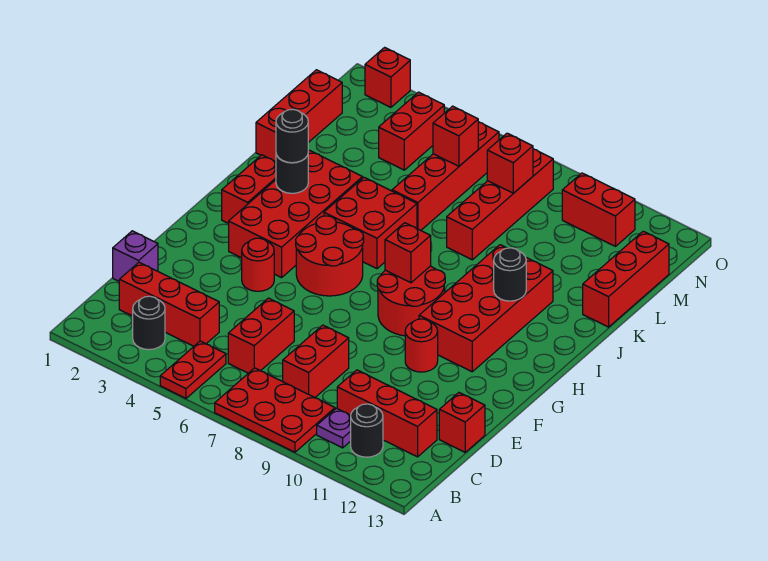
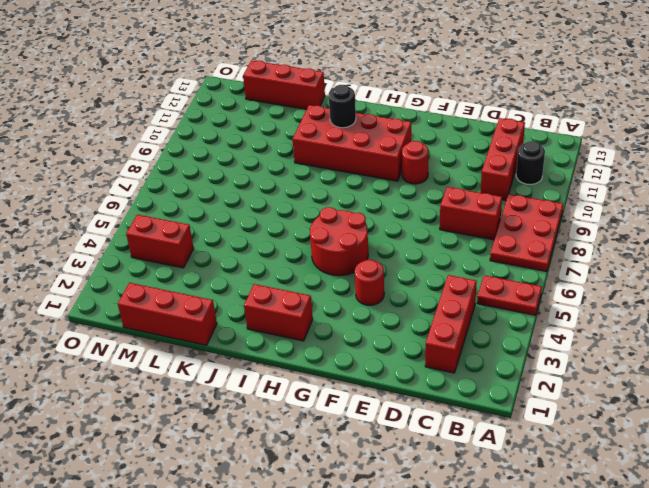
none -> black 1x1 round brick [133,296,165,350]
none -> purple 1x1 plate [317,408,351,448]
none -> red 1x2 brick [228,298,294,373]
none -> purple 1x1 brick [113,231,158,281]

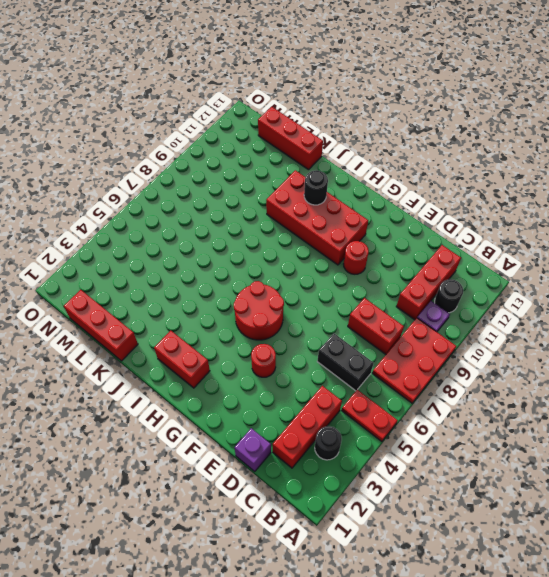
black 1x2 brick [317,333,373,391] -> red 1x2 brick [228,298,294,373]
none -> red 1x1 brick [439,393,485,452]
none -> red 2x4 brick [229,150,363,278]
none -> red 2x2 round brick [377,266,445,336]
none -> red 2x2 brick [324,178,417,269]

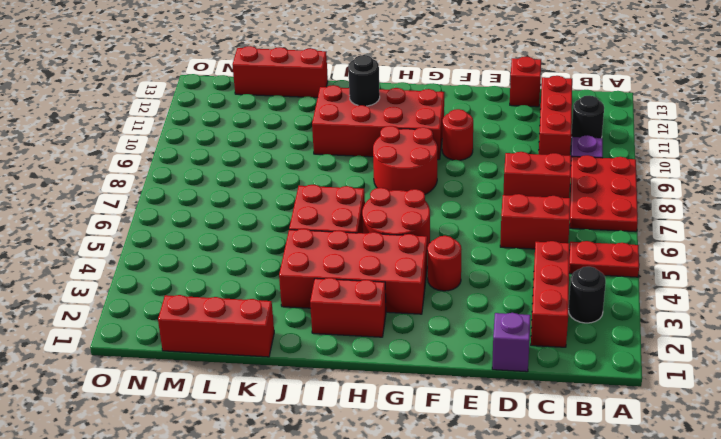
none -> red 1x4 brick [392,122,499,230]
none -> red 1x4 brick [447,149,553,260]
none -> red 1x2 brick [379,92,444,170]
none -> red 1x2 brick [562,173,635,246]

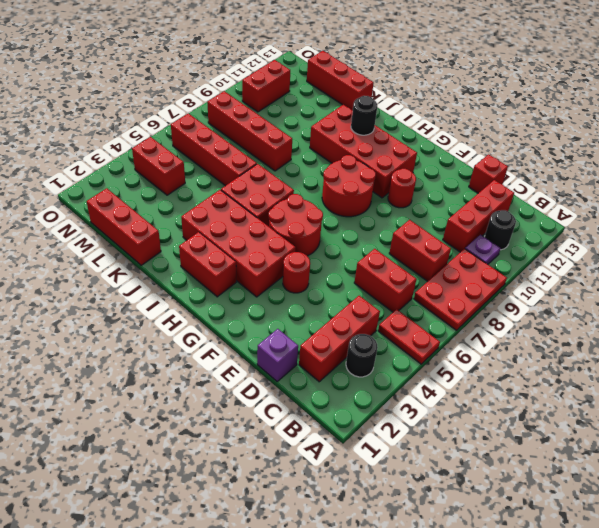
none -> red 1x1 brick [365,47,410,107]
none -> red 1x1 brick [385,223,431,283]
none -> black 1x1 round brick [276,155,308,193]
none -> red 1x1 brick [433,106,478,166]

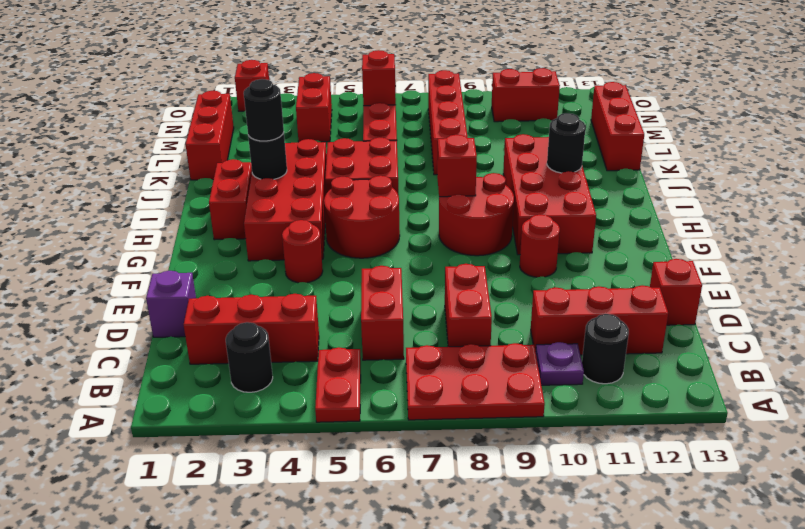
none -> red 1x1 brick [487,133,533,193]

